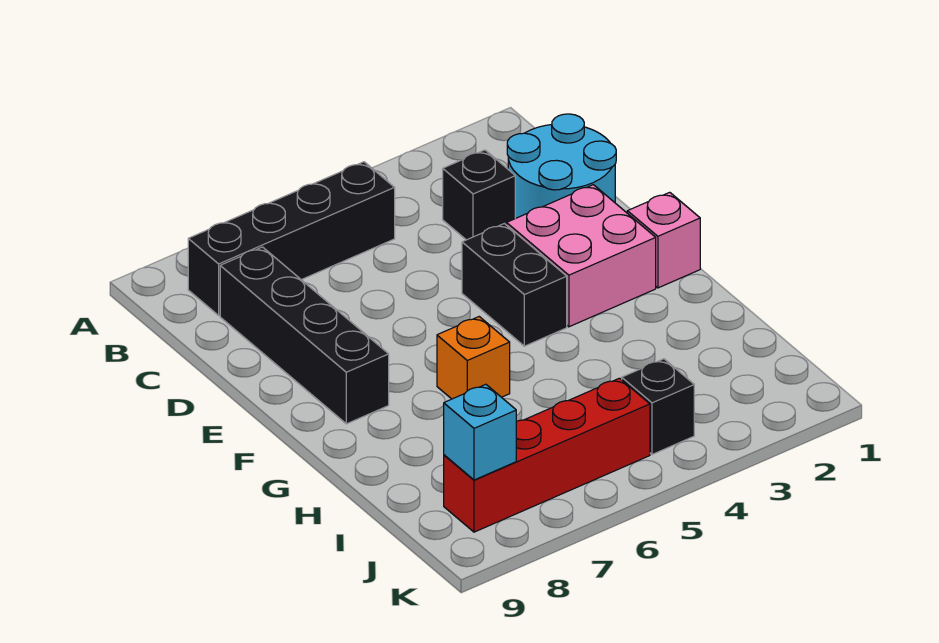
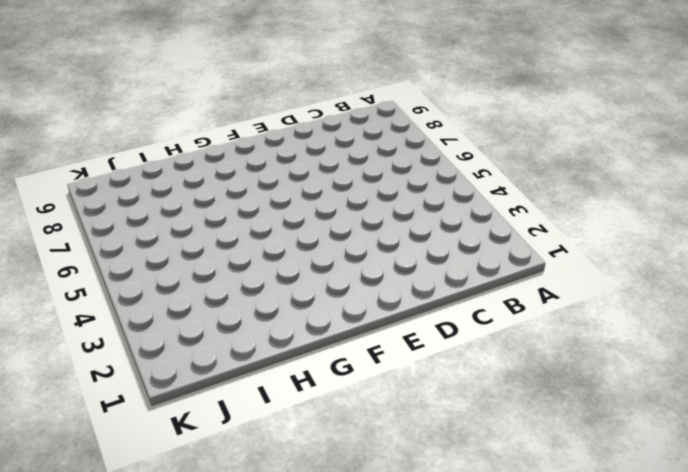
none -> black 1x4 brick [188,162,395,315]
none -> cyan 2x2 round brick [507,114,616,218]

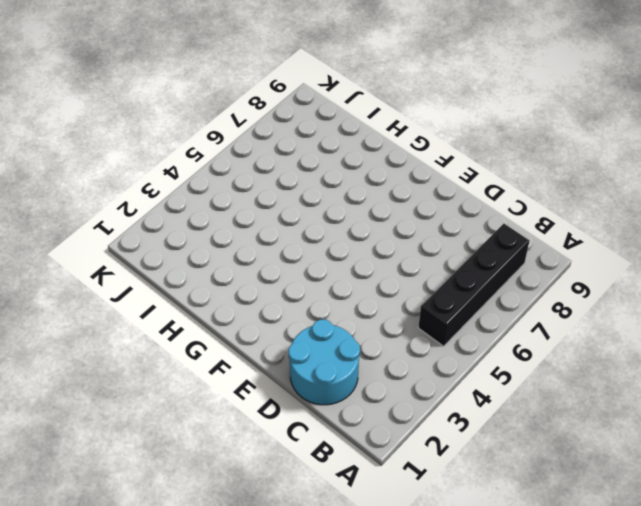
none -> black 1x1 brick [443,150,515,240]
none -> black 1x4 brick [220,247,389,424]

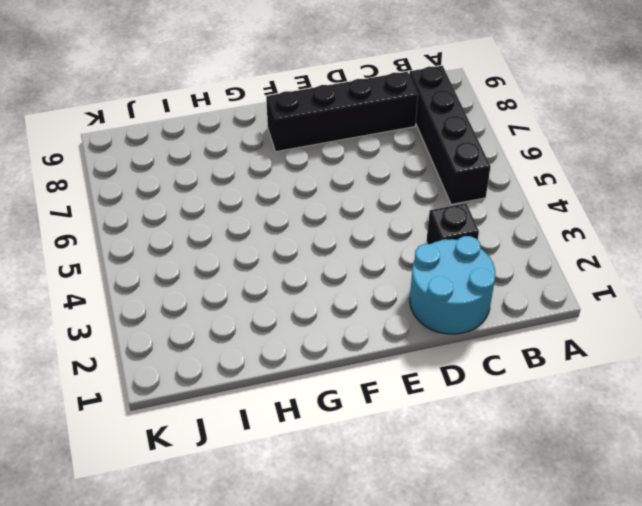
none -> pink 2x2 brick [507,185,656,327]
none -> black 1x2 brick [462,224,567,346]

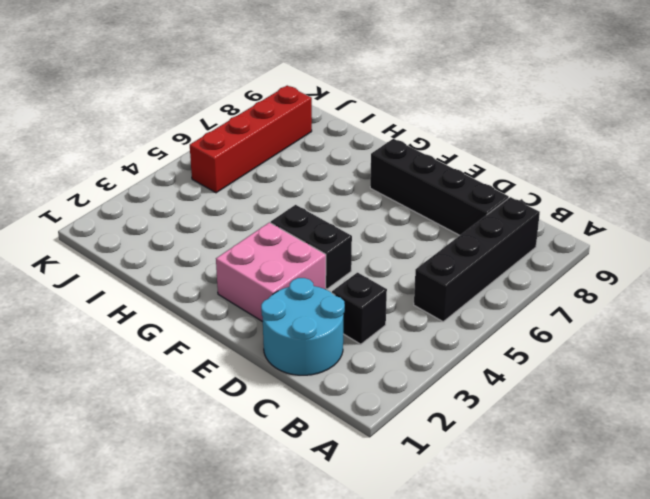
none -> pink 1x1 brick [627,192,700,288]
none -> orange 1x1 brick [437,317,510,399]

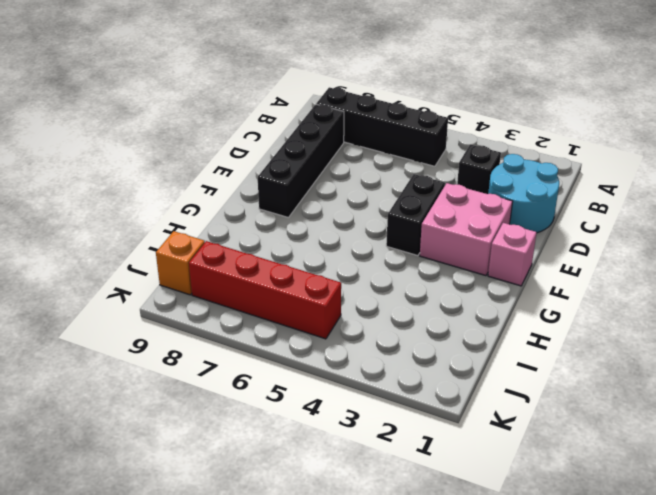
orange 1x1 brick [156,231,205,295] -> orange 1x1 brick moved to [437,317,510,399]
none -> black 1x1 brick [622,359,694,454]
none -> cyan 1x1 brick [444,384,516,480]

